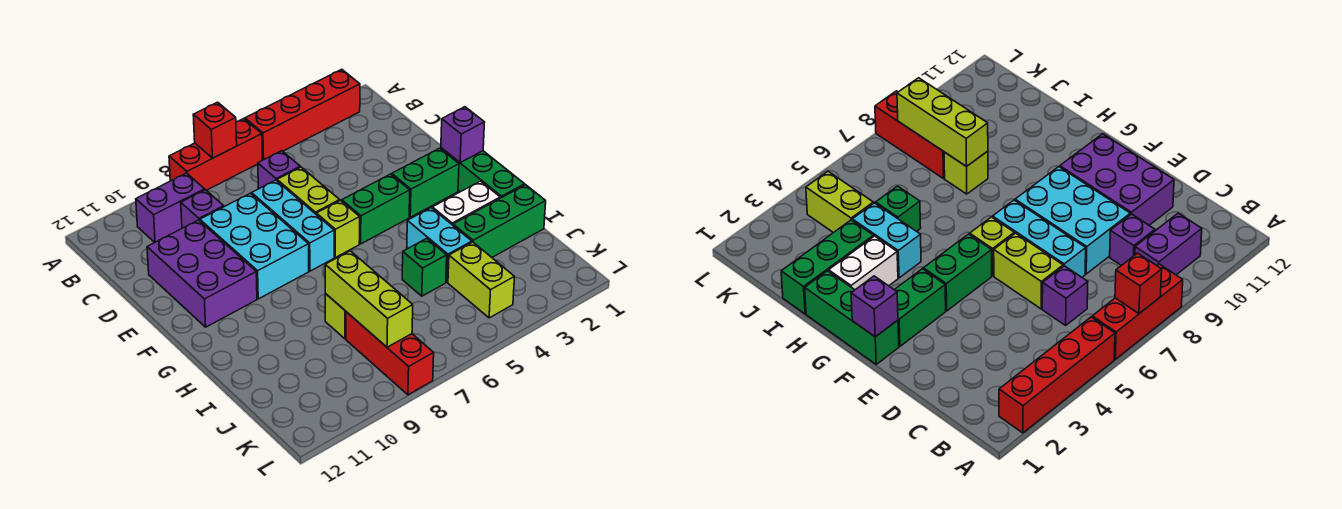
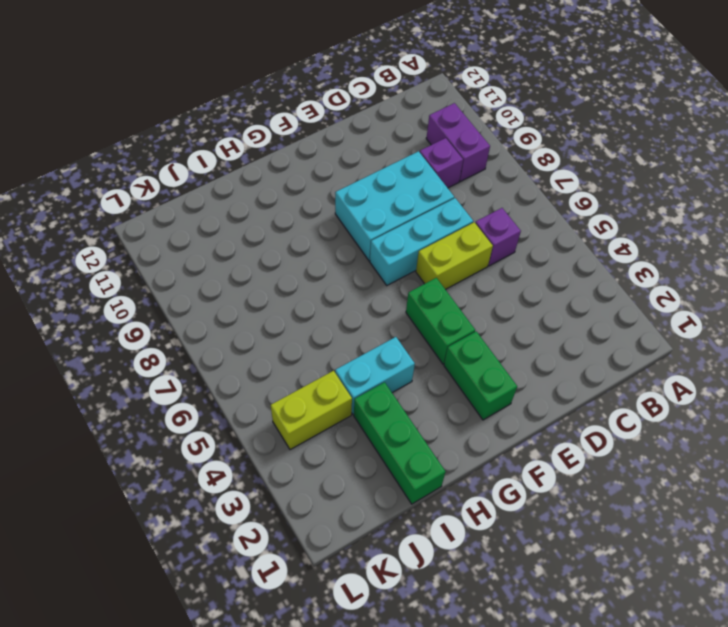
none -> red 1x4 brick [245,69,360,160]
none -> red 1x3 brick [169,119,262,190]
none -> purple 2x3 brick [147,220,257,327]

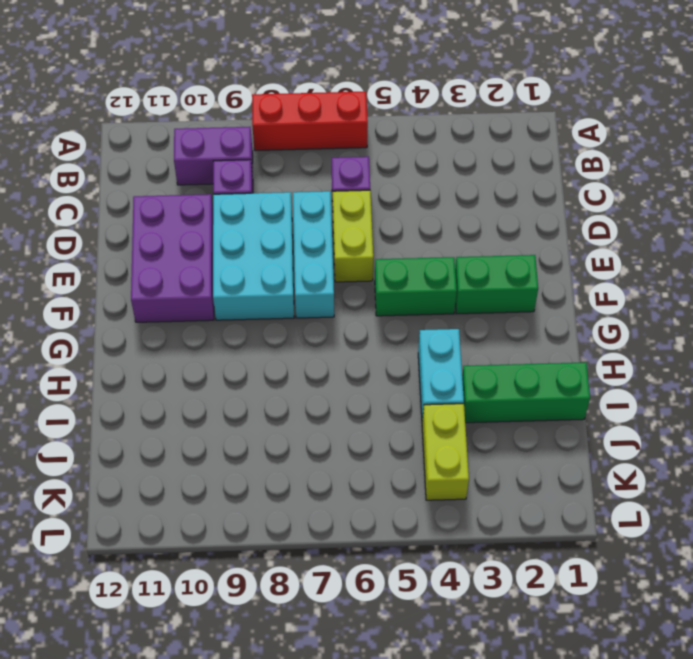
none -> red 1x4 brick [245,69,360,160]
none -> green 1x3 brick [441,148,525,198]
none -> lime 1x1 brick [316,201,360,257]

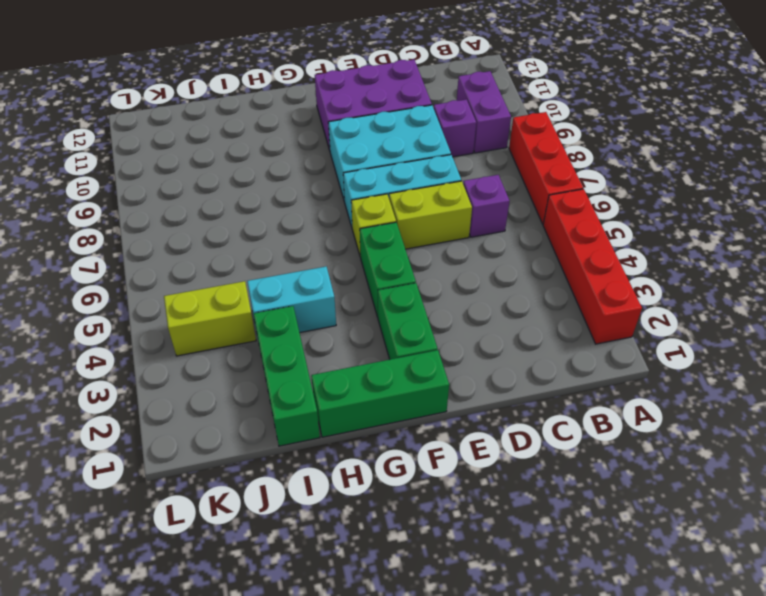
none -> white 1x2 brick [432,181,500,225]
none -> green 1x1 brick [402,238,447,296]
none -> lime 1x1 brick [325,294,346,339]

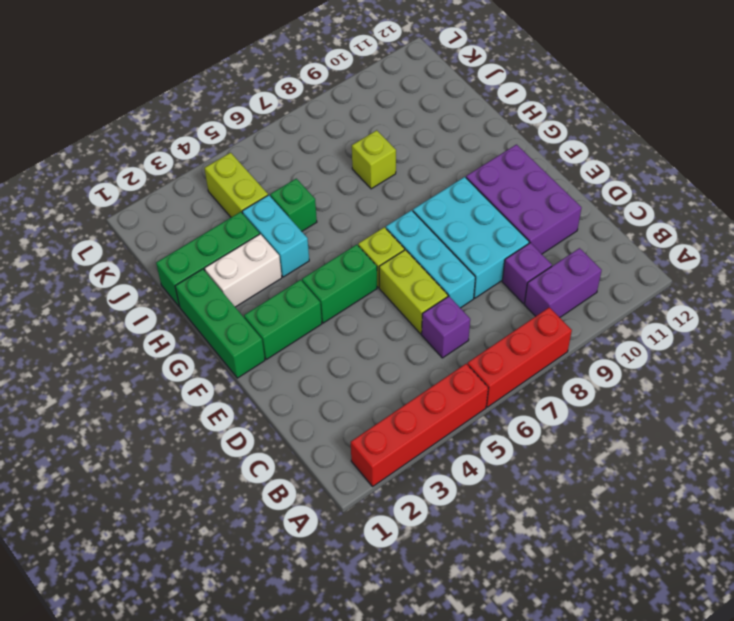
none -> red 1x3 brick [346,312,434,395]
none -> red 1x1 brick [193,102,237,158]
none -> purple 1x1 brick [441,107,485,162]

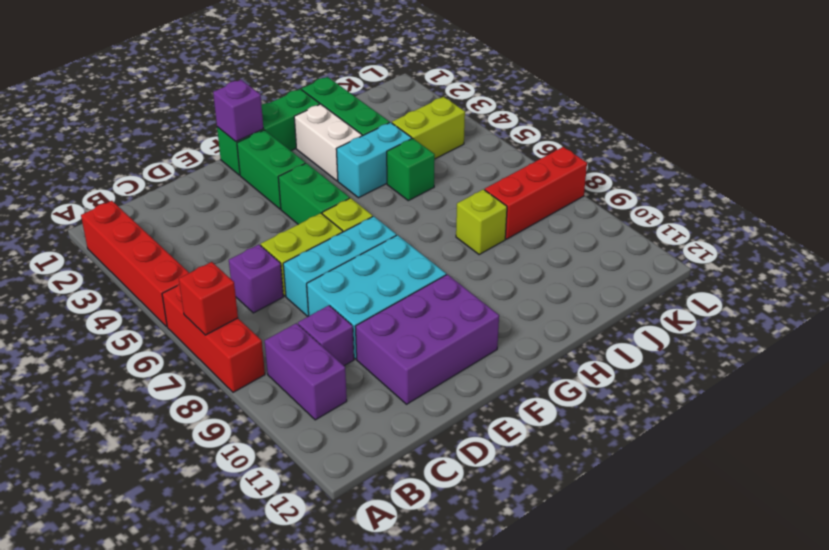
none -> lime 1x3 brick [325,251,413,347]

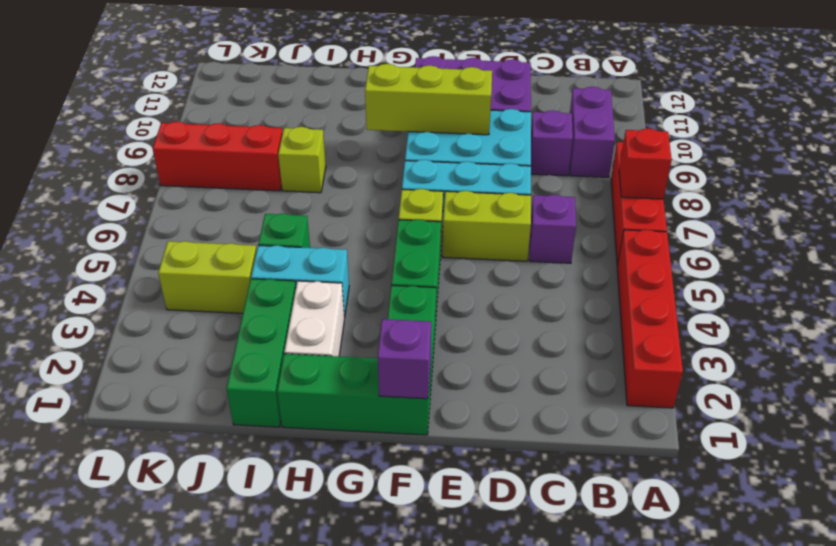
lime 1x3 brick [365,64,492,135] -> lime 1x3 brick moved to [325,251,413,347]

